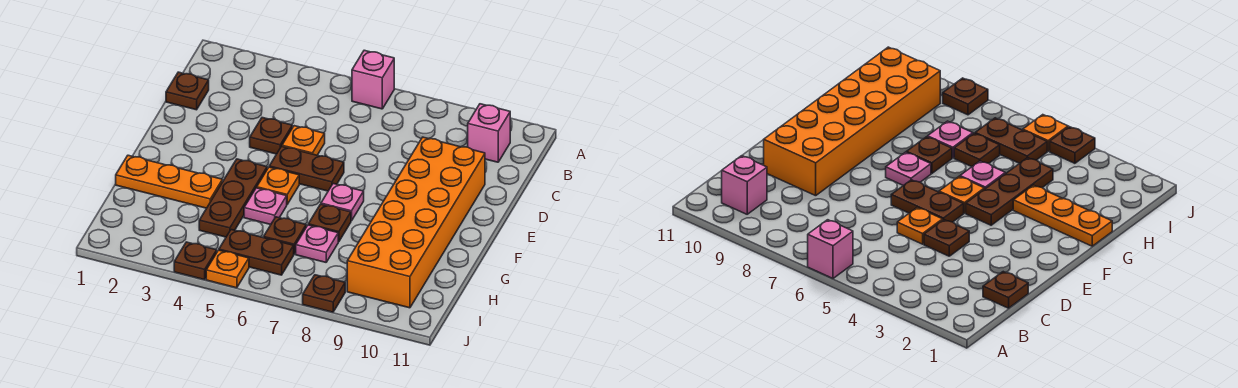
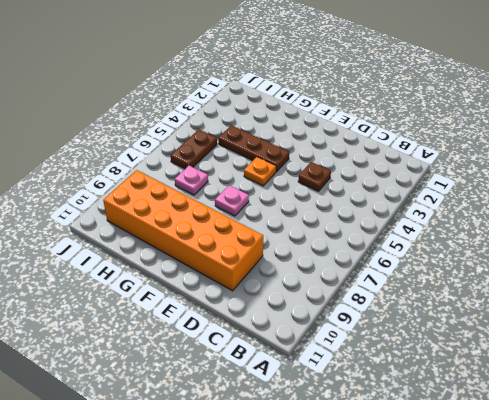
none -> pink 1x1 brick [352,50,394,109]
none -> pink 1x1 brick [468,104,510,162]
none -> brown 1x1 plate [166,72,209,110]

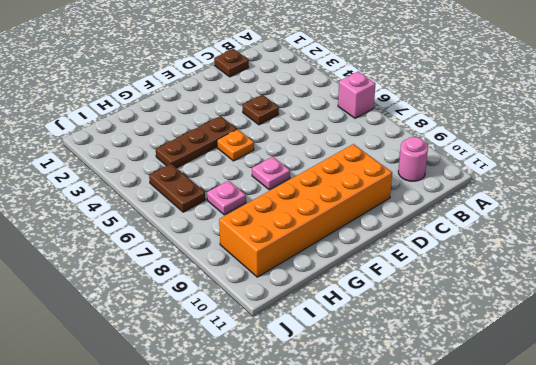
pink 1x1 round brick [398,137,428,181] -> pink 1x1 brick [468,104,510,162]
none -> orange 1x1 plate [282,126,325,155]
none -> brown 1x2 plate [269,146,344,191]
none -> orange 1x3 plate [116,155,222,208]

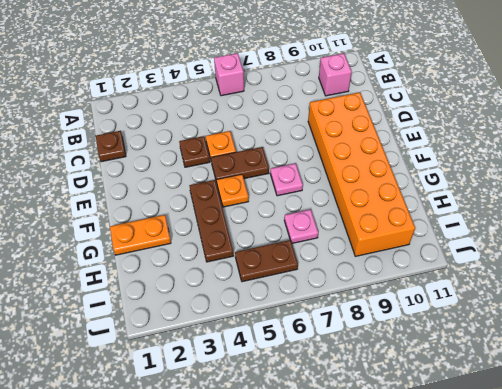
orange 1x2 plate [110,215,171,255] -> orange 1x3 plate [116,155,222,208]
none -> pink 1x1 plate [244,188,287,225]
none -> brown 1x1 plate [308,204,351,242]
none -> brown 1x1 plate [264,217,306,254]

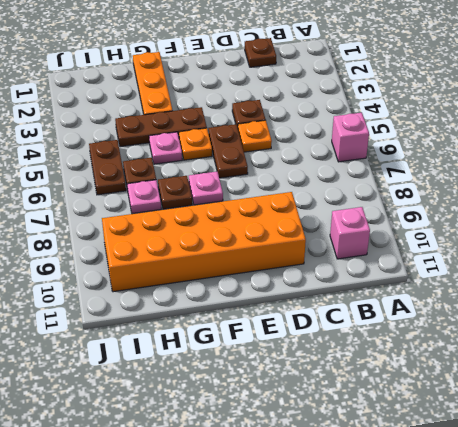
none -> brown 1x1 plate [174,242,217,280]
none -> orange 1x1 plate [206,250,249,288]
none -> brown 1x1 plate [303,275,345,312]

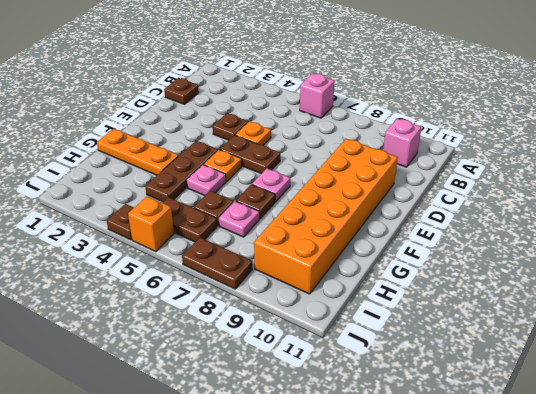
orange 1x1 brick [128,196,174,252] -> orange 1x1 plate [206,250,249,288]
brown 1x2 plate [182,237,252,289] -> brown 1x1 plate [303,275,345,312]

